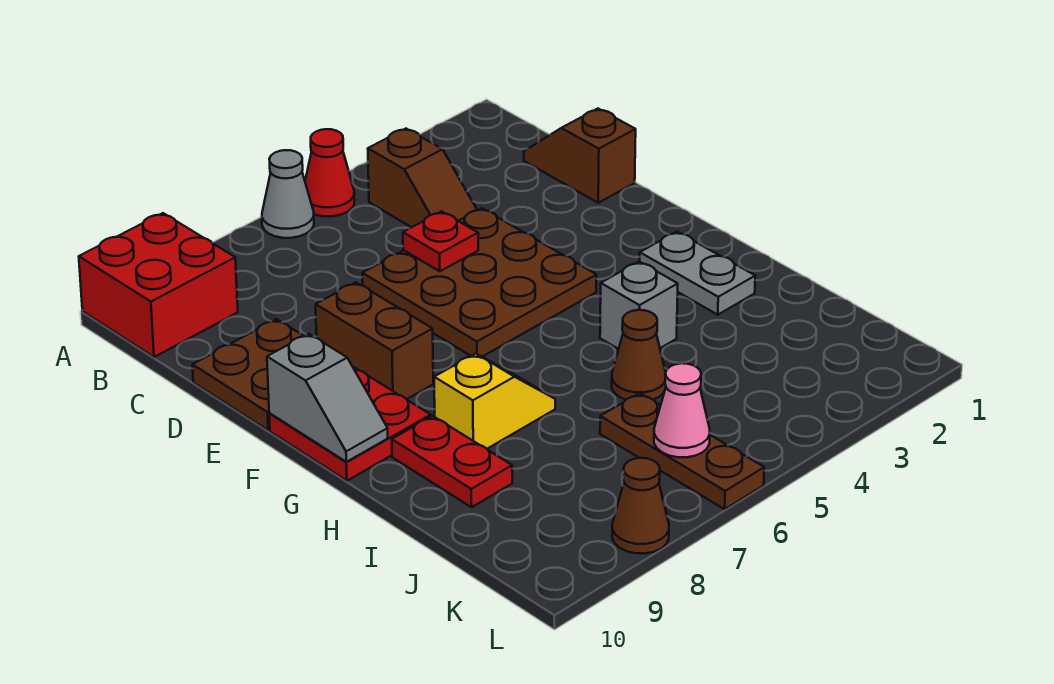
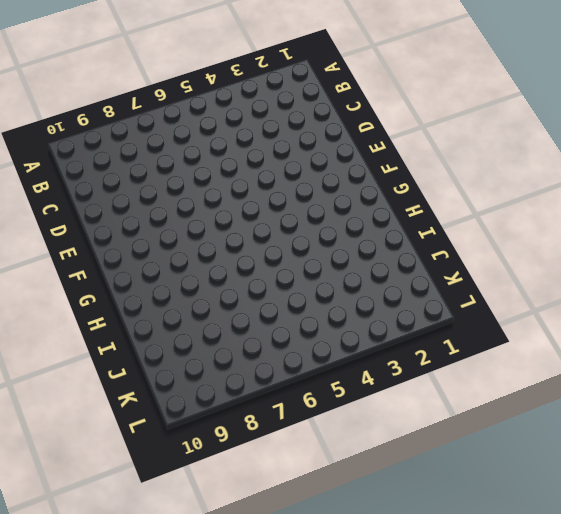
none -> red 1x1 cone [305,129,354,216]
none -> grey 1x1 cone [262,150,314,238]
none -> red 2x2 brick [79,213,238,357]

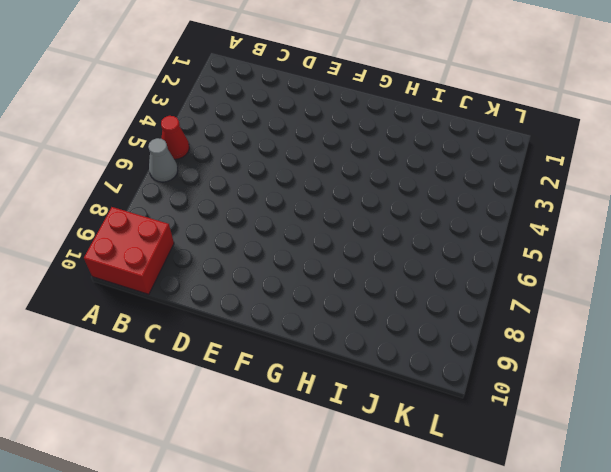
none -> brown 1x2 slope [368,129,477,227]
none -> brown 1x2 slope [524,109,636,203]
none -> brown 3x3 plate [362,208,597,357]

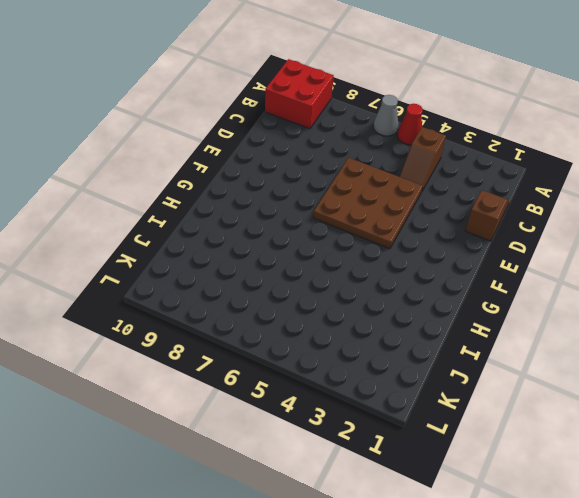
none -> brown 2x2 plate [193,319,303,430]
none -> brown 1x2 brick [316,282,433,399]
none -> red 2x2 plate [269,367,431,481]

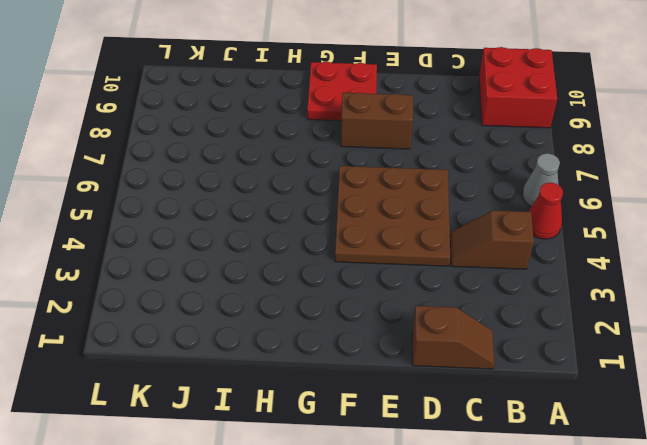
none -> brown 2x2 plate [193,319,303,430]
none -> grey 1x2 plate [640,232,755,315]
none -> grey 1x1 brick [600,261,678,349]

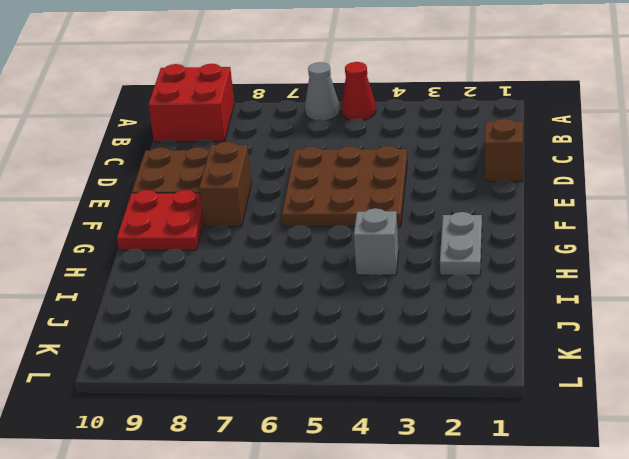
none -> brown 1x2 slope [368,129,477,227]
none -> yellow 1x2 slope [434,353,555,449]
none -> red 1x2 plate [392,416,512,507]

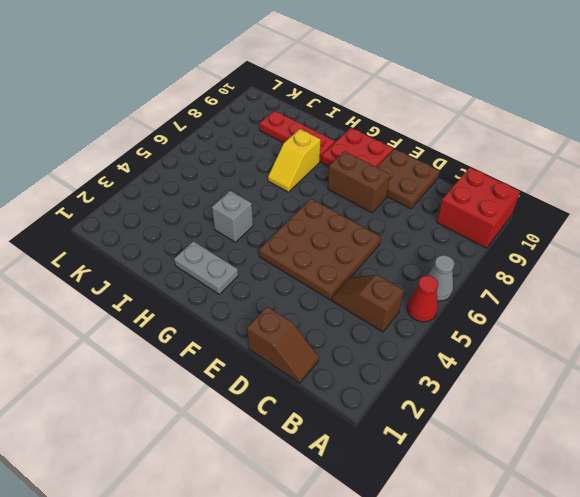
red 1x3 plate [259,111,335,162] -> red 1x2 plate [392,416,512,507]
none -> brown 1x1 cone [612,310,666,400]
none -> brown 1x3 plate [600,393,764,509]
none -> brown 1x1 cone [612,458,669,554]

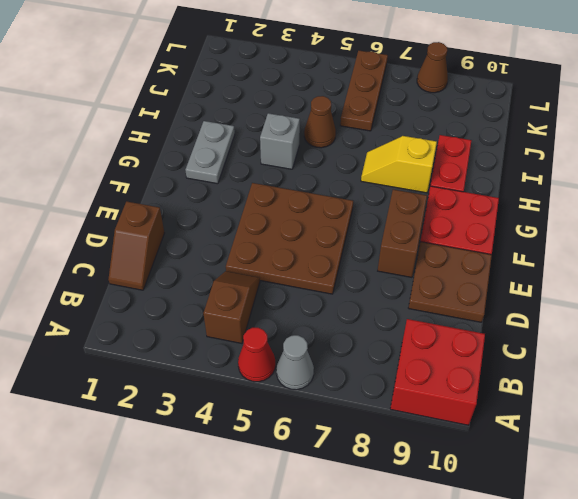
none -> red 1x1 plate [403,211,478,271]
none -> grey 1x2 slope [267,334,388,462]
none -> pink 1x1 cone [654,363,710,457]

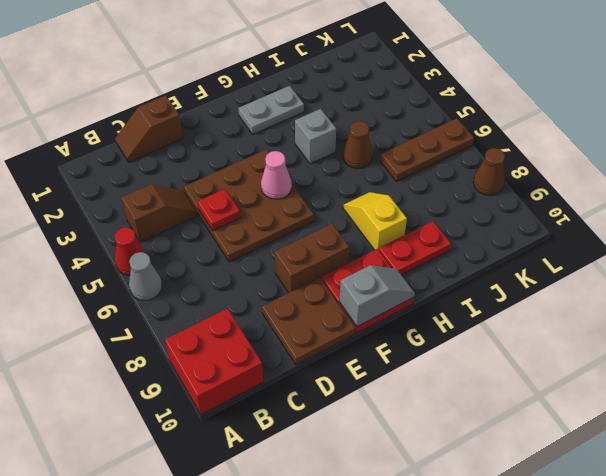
pink 1x1 cone [261,151,292,199] -> pink 1x1 cone moved to [654,363,710,457]

